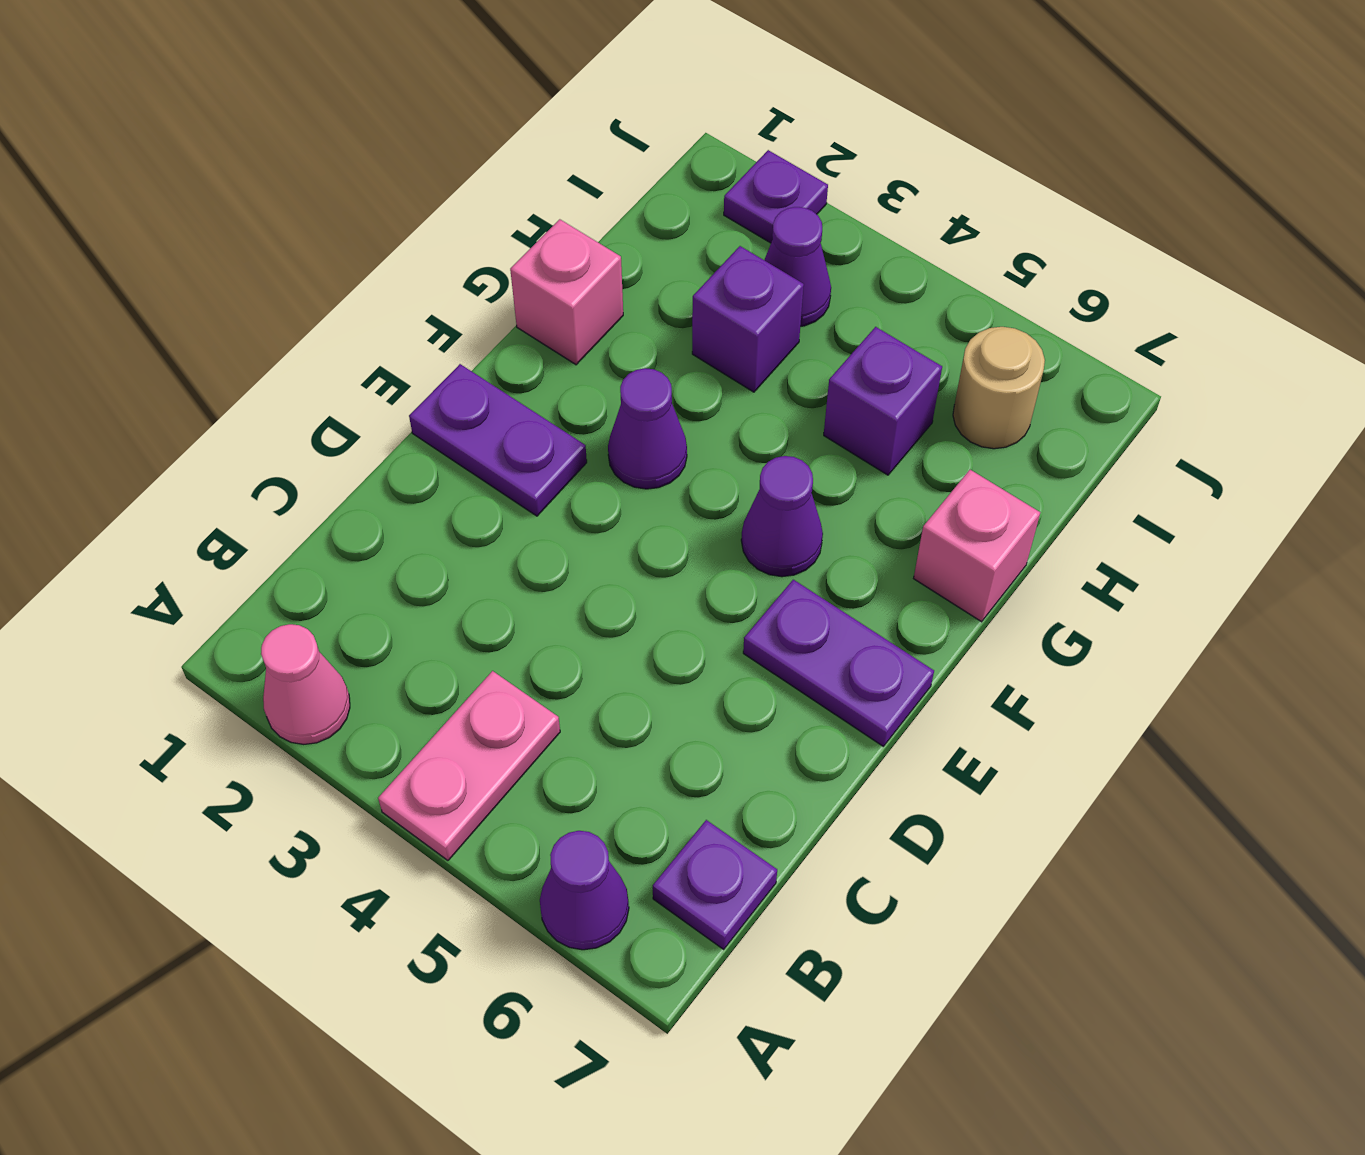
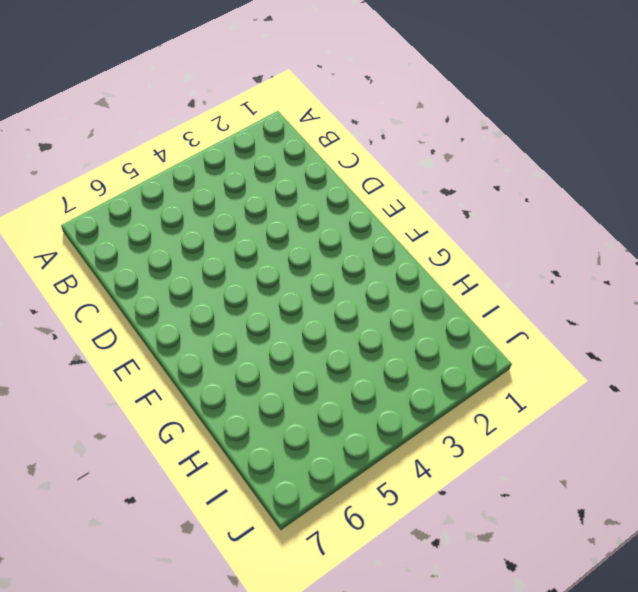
none -> pink 1x1 cone [261,624,350,744]
none -> pink 1x2 plate [378,671,560,860]
none -> purple 1x1 cone [540,831,629,950]

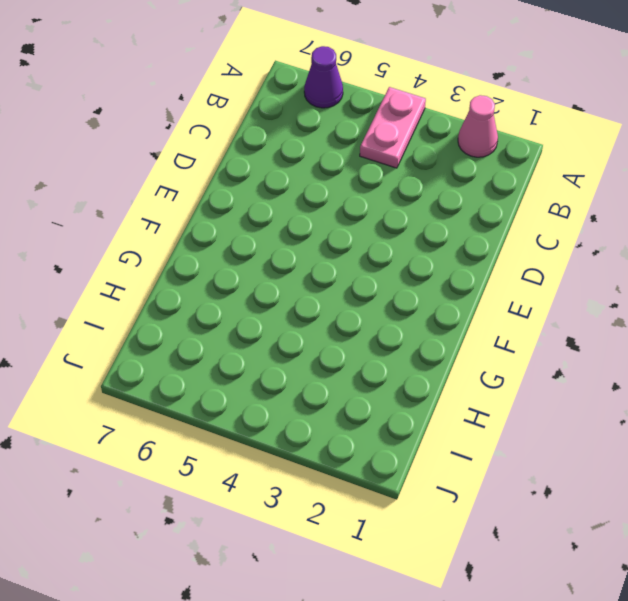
none -> purple 1x1 plate [653,820,777,949]
none -> purple 1x2 plate [409,364,587,516]
none -> purple 1x2 plate [743,580,934,746]

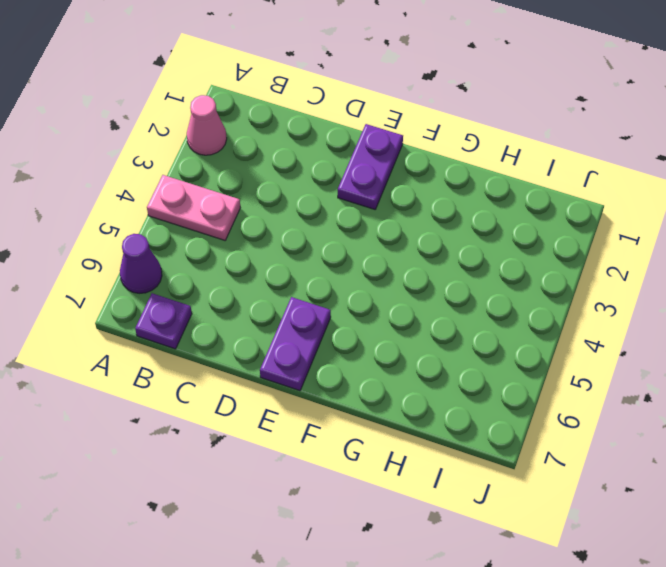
none -> purple 1x1 cone [608,368,687,489]
none -> purple 1x1 cone [741,456,823,577]
none -> pink 1x1 brick [510,219,623,365]

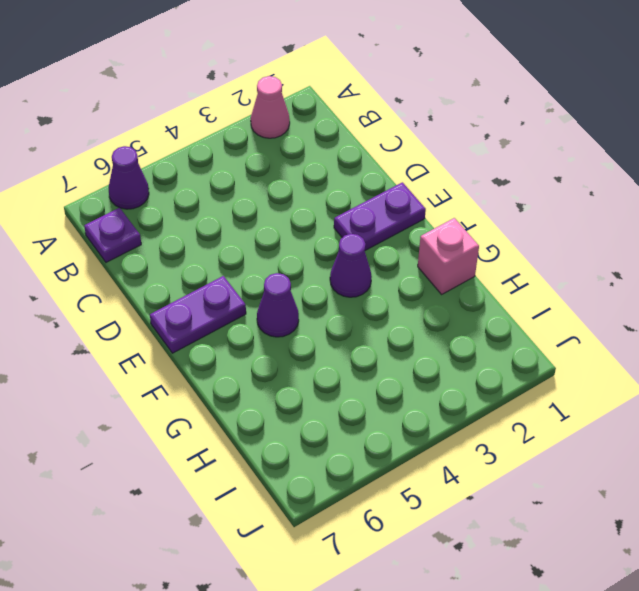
none -> pink 1x2 plate [378,671,560,860]
none -> pink 1x1 brick [914,470,1040,622]
none -> purple 1x1 brick [692,246,804,392]

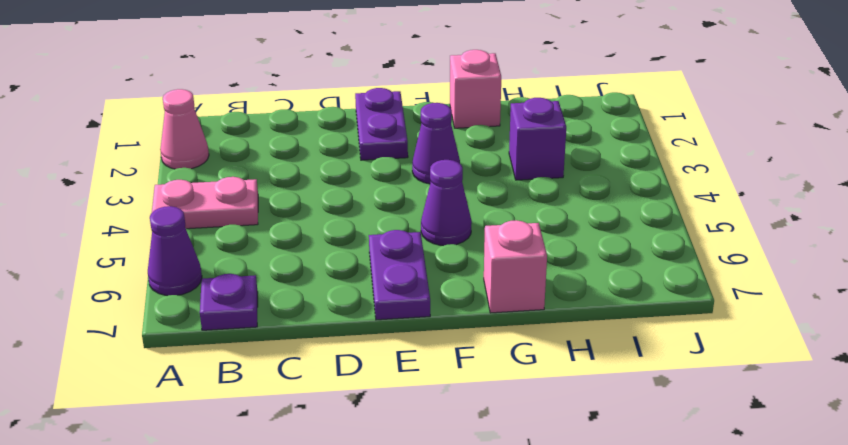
none -> purple 1x1 brick [824,327,942,475]
none -> purple 1x1 cone [765,207,831,326]
none -> tan 1x1 round brick [953,327,1045,449]

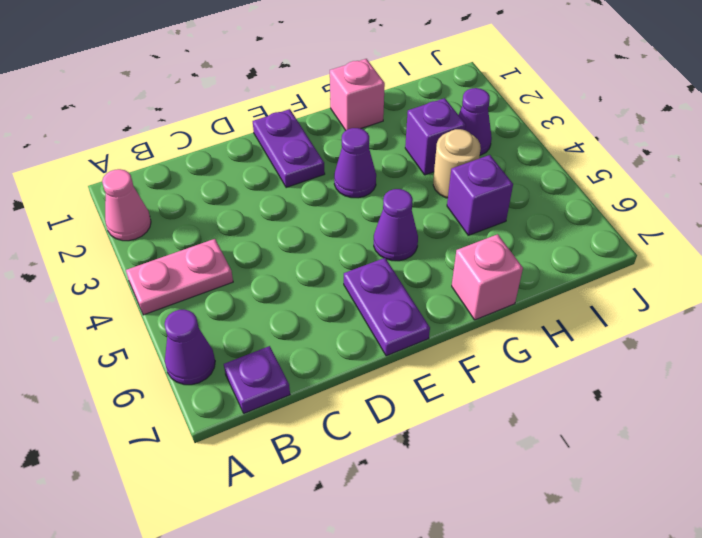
tan 1x1 round brick [433,129,481,198] -> tan 1x1 round brick moved to [953,327,1045,449]
none -> purple 1x1 plate [724,150,828,243]

